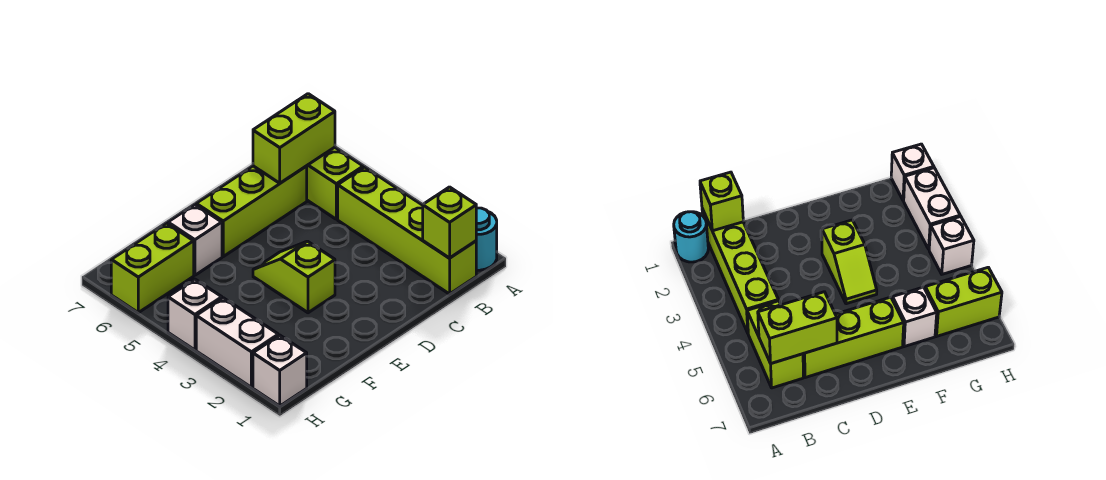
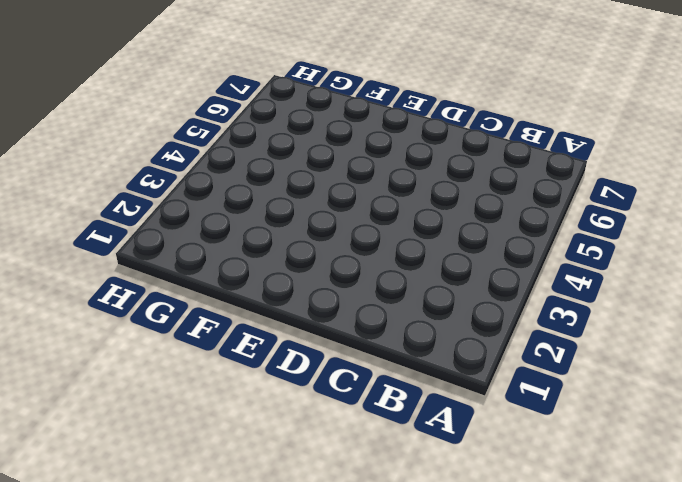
none -> cyan 1x1 round brick [476,208,497,270]
none -> lime 1x4 brick [338,167,476,294]
none -> lime 1x2 brick [307,147,363,219]

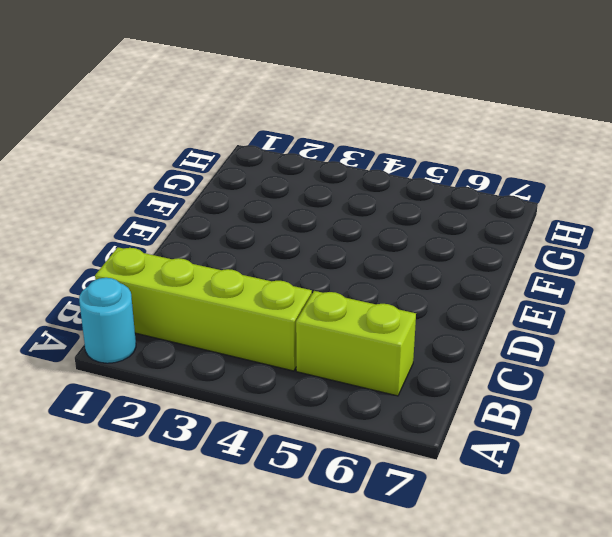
none -> lime 1x3 brick [196,166,307,257]
none -> lime 1x2 slope [253,241,335,313]
none -> white 1x1 brick [168,205,222,275]

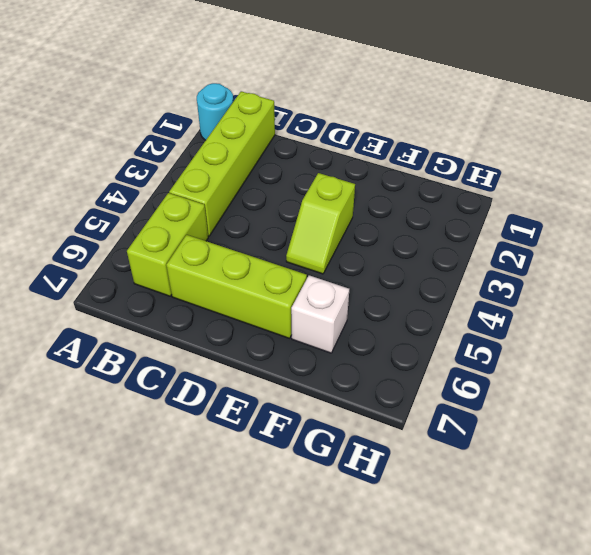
none -> lime 1x2 brick [111,223,194,313]
none -> white 1x1 brick [253,335,307,406]
none -> white 1x2 brick [196,298,278,387]

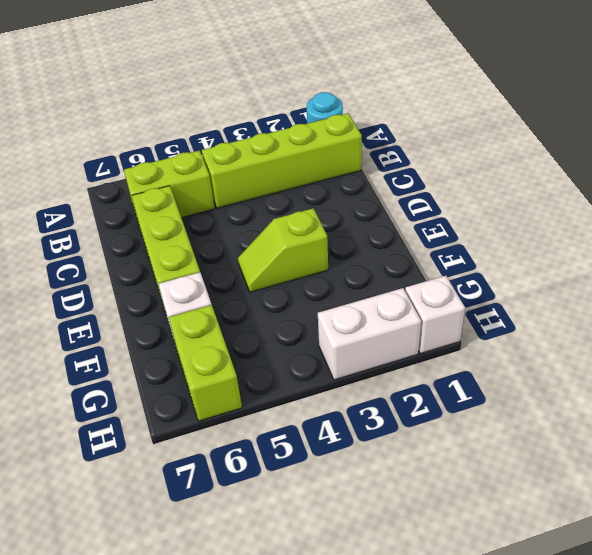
none -> white 1x1 brick [168,279,222,350]
none -> lime 1x1 brick [423,187,476,258]
none -> lime 1x2 brick [253,94,335,183]

